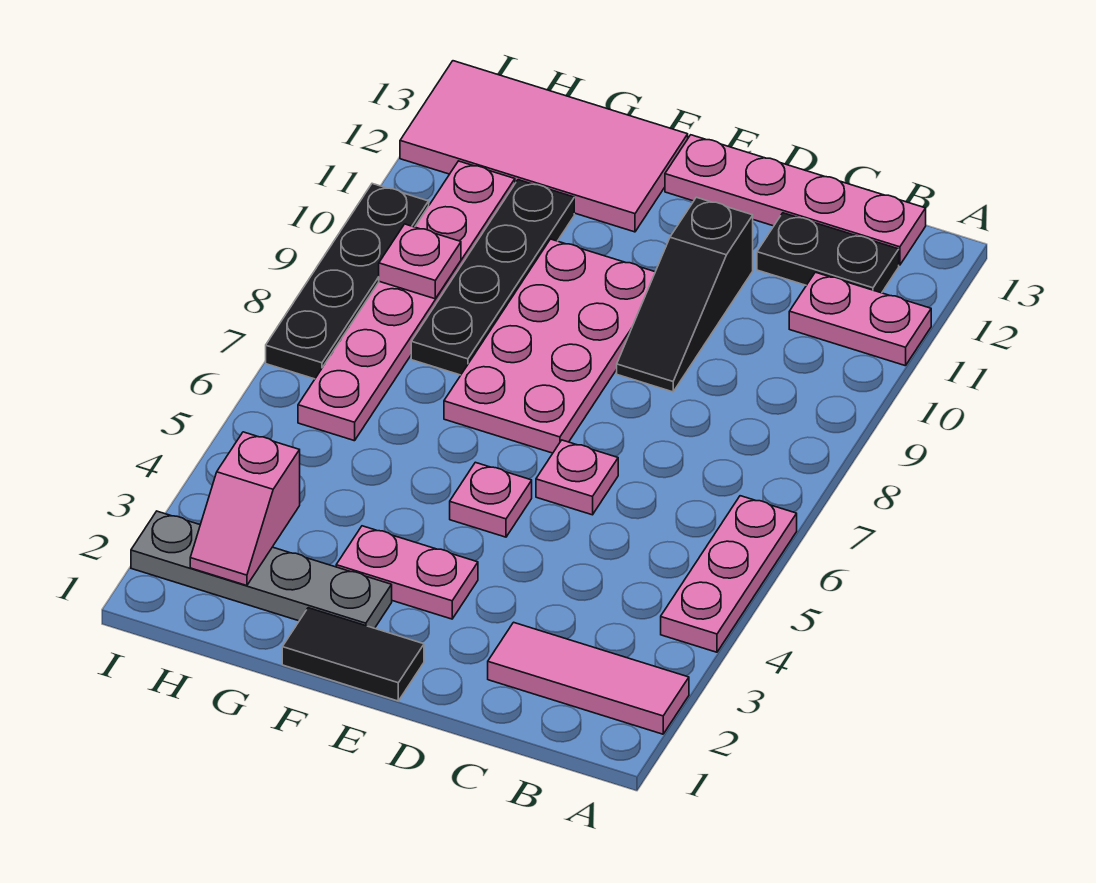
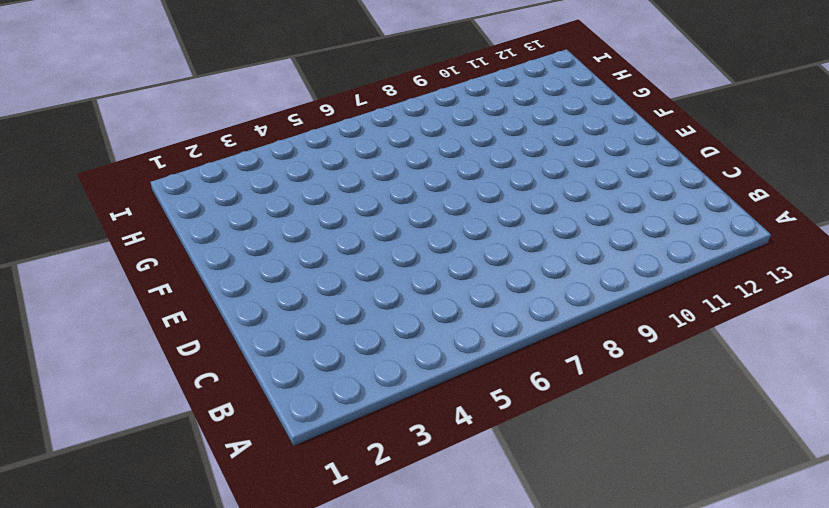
none -> pink 1x3 tile [488,622,689,734]
none -> pink 1x3 plate [661,496,797,652]
none -> pink 1x2 plate [789,272,931,366]

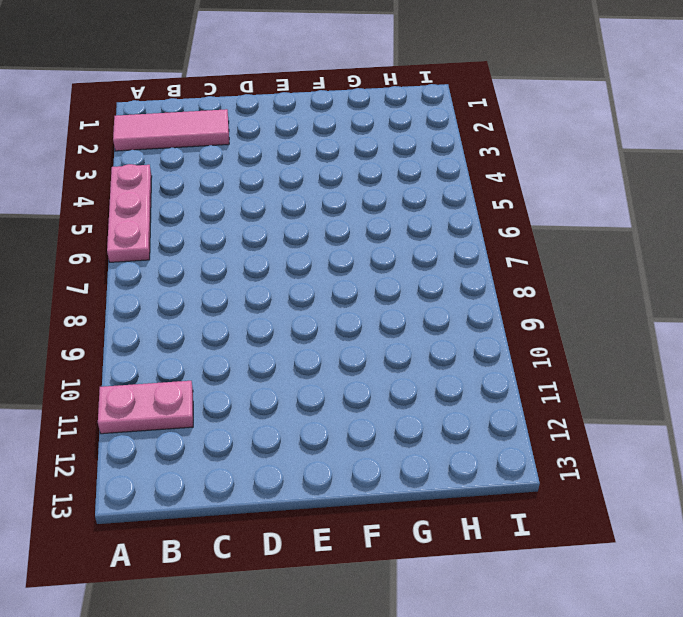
none -> black 1x2 plate [757,213,899,293]
none -> pink 1x4 plate [665,135,926,265]
none -> pink 1x1 plate [536,440,618,515]

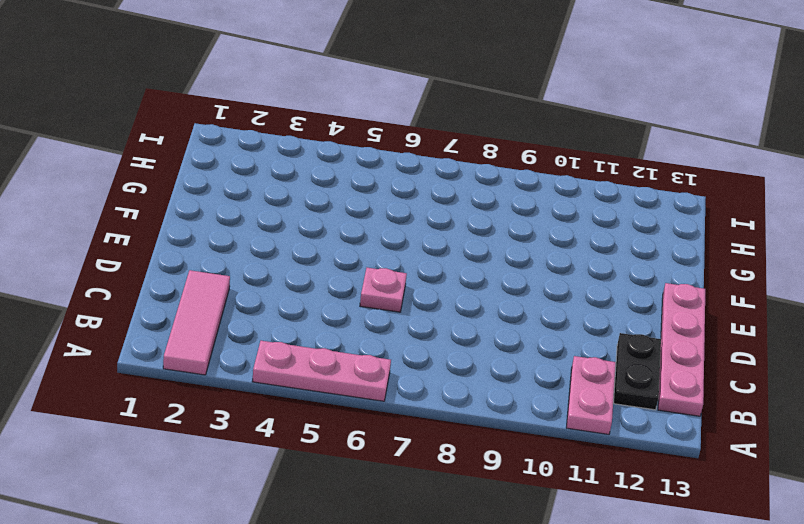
none -> black 1x3 slope [617,197,753,392]
none -> black 1x2 tile [282,608,424,701]
none -> pink 1x2 plate [336,526,478,619]

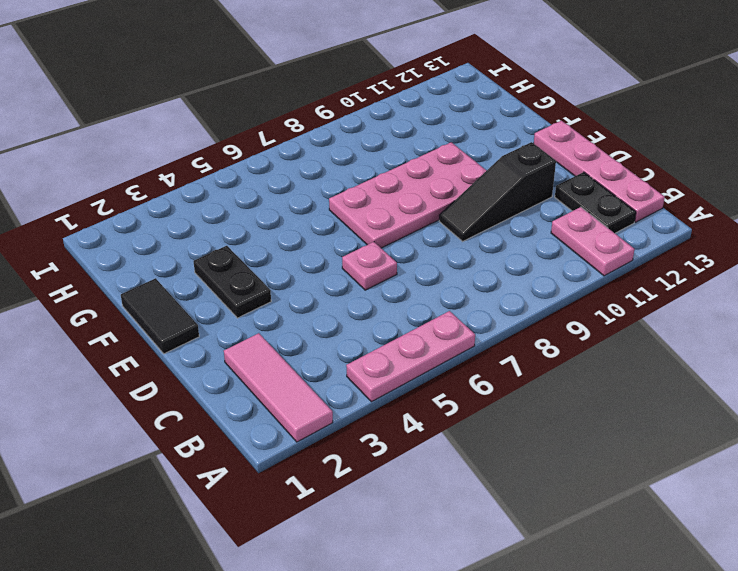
black 1x2 plate [193,246,271,318] -> pink 1x2 plate [336,526,478,619]
none -> pink 1x1 plate [450,462,532,537]
none -> grey 1x4 plate [131,511,392,628]
none -> pink 2x4 tile [400,61,688,232]

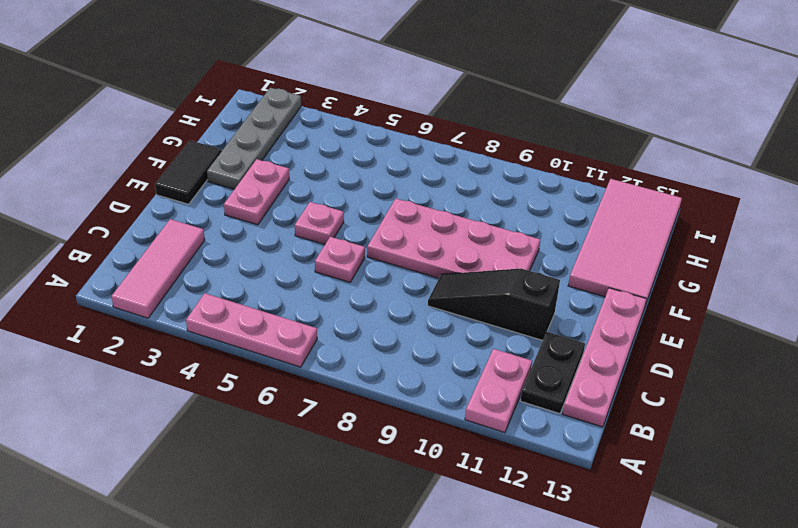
none -> black 1x4 plate [411,180,574,375]
none -> pink 1x6 plate [298,161,515,441]
none -> black 1x4 plate [266,184,429,379]

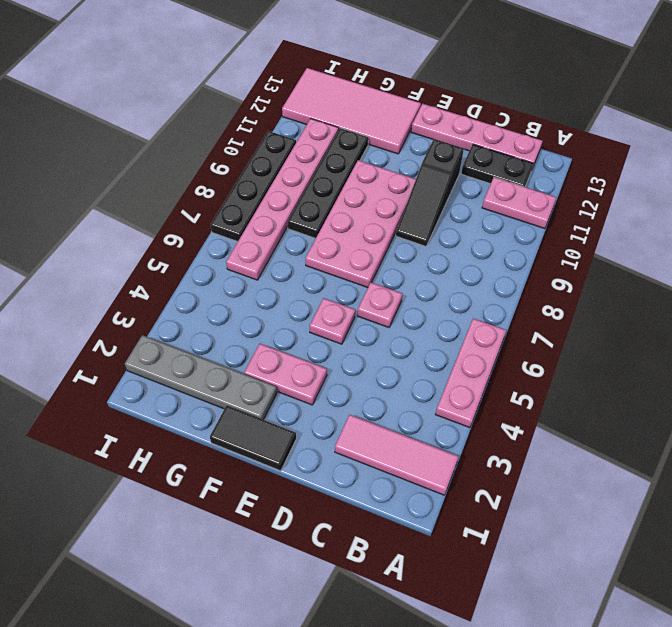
none -> pink 1x2 slope [190,432,300,586]
none -> pink 1x1 plate [379,224,461,299]

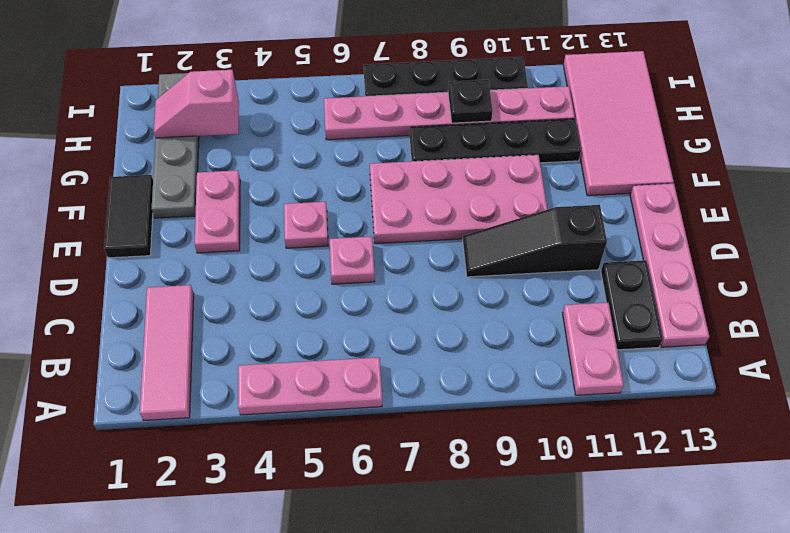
black 1x1 plate [448,80,493,123] -> pink 1x1 plate [379,224,461,299]

